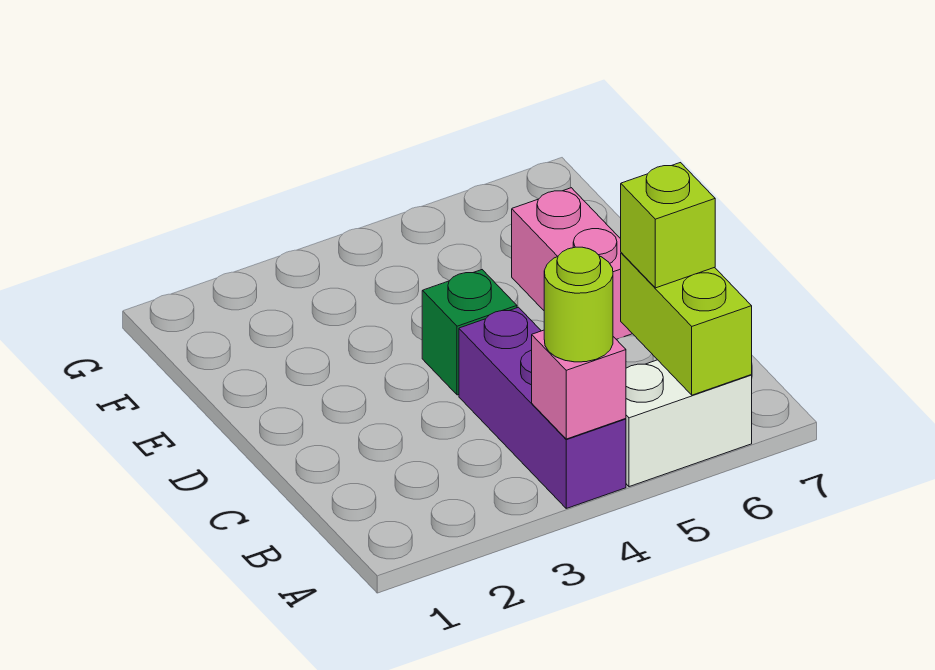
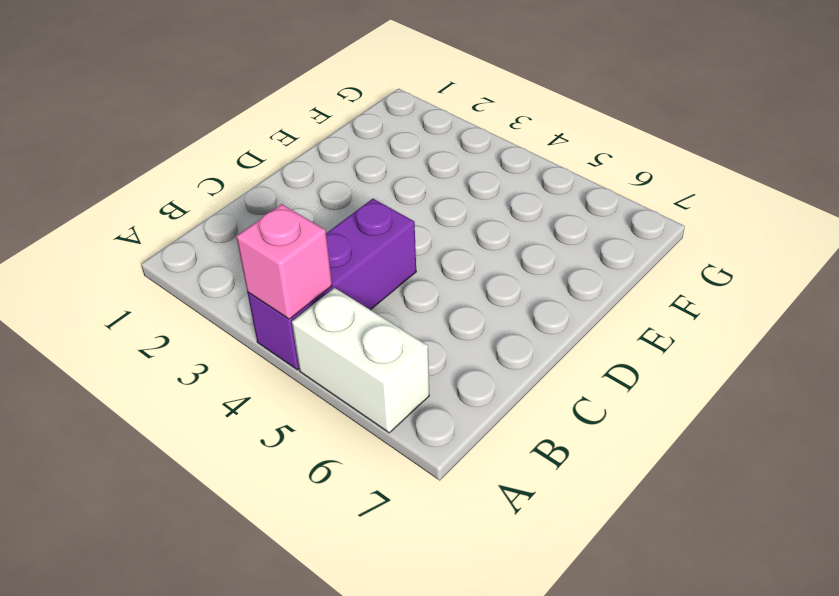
none -> green 1x1 brick [422,270,517,395]
none -> pink 1x2 brick [512,188,632,339]

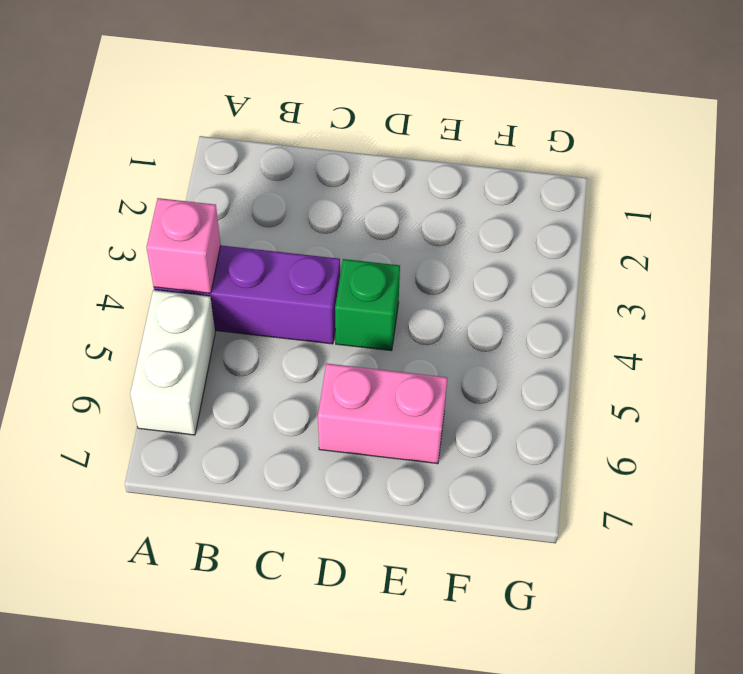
none -> lime 1x2 brick [621,253,752,395]
none -> lime 1x1 round brick [544,247,613,362]

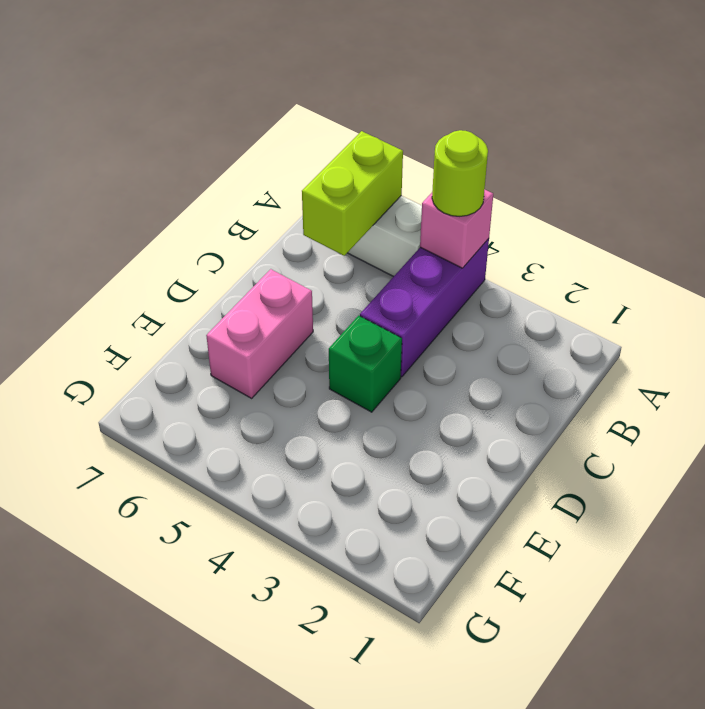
none -> lime 1x1 brick [620,163,715,288]

